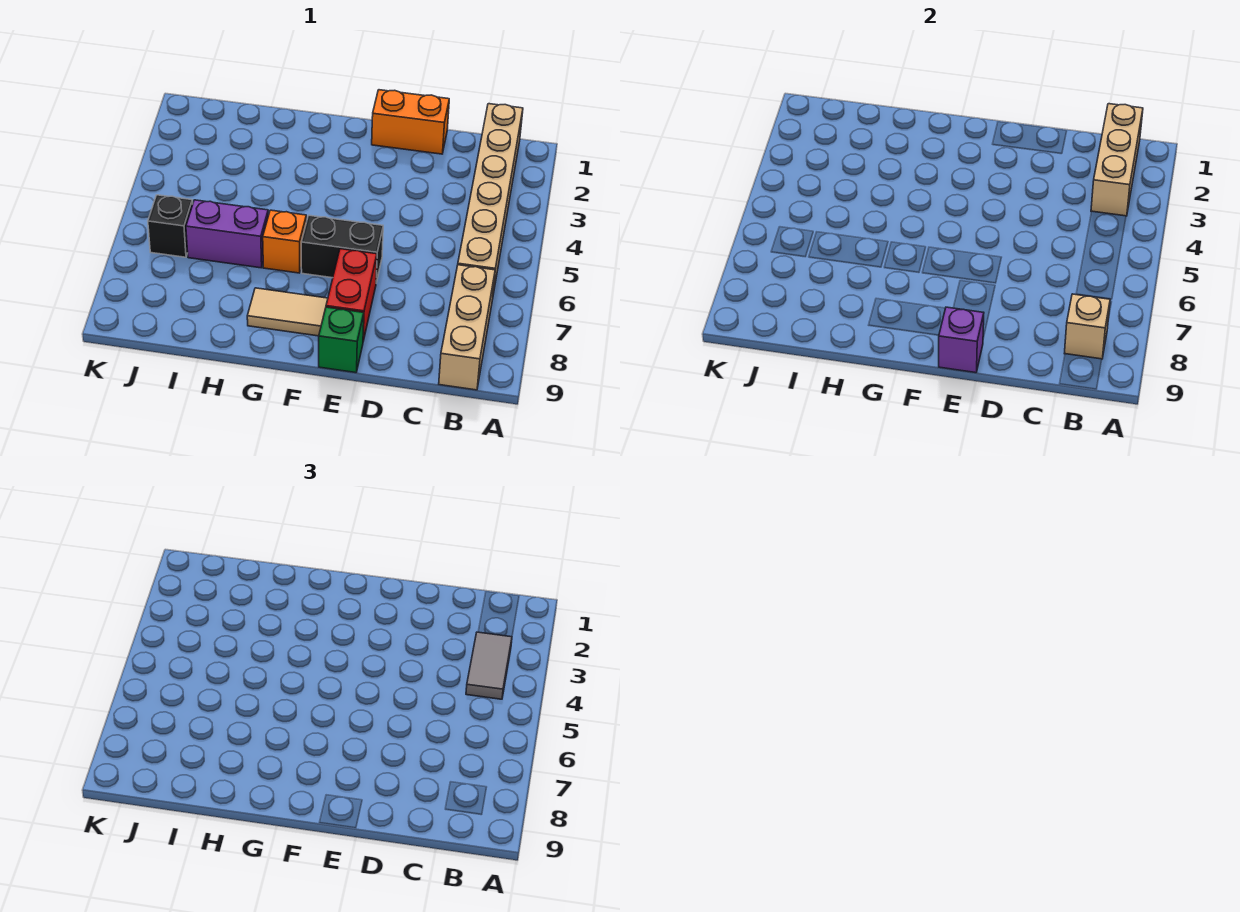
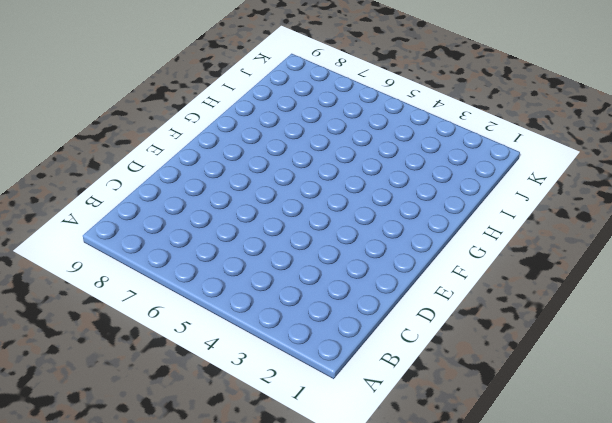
none -> tan 1x6 brick [458,104,523,294]
none -> tan 1x3 brick [439,265,495,390]
none -> orange 1x2 brick [372,90,449,154]

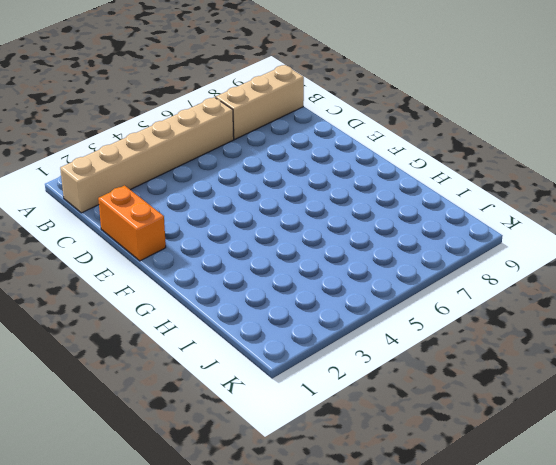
none -> black 1x2 brick [301,215,383,283]
none -> red 1x2 brick [326,249,377,341]
none -> green 1x1 brick [319,307,364,373]

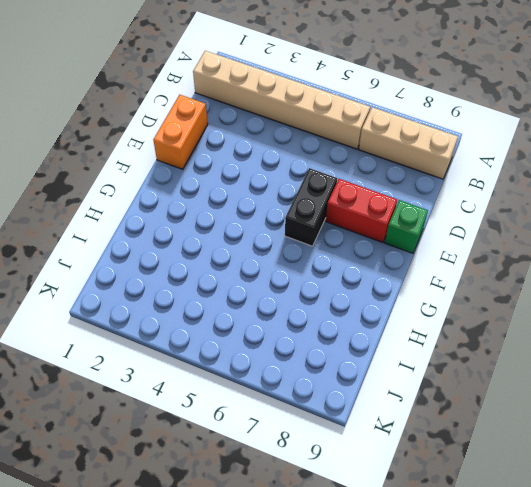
none -> tan 1x2 tile [247,288,328,336]
none -> orange 1x1 brick [263,210,306,273]
none -> purple 1x2 brick [186,200,268,268]

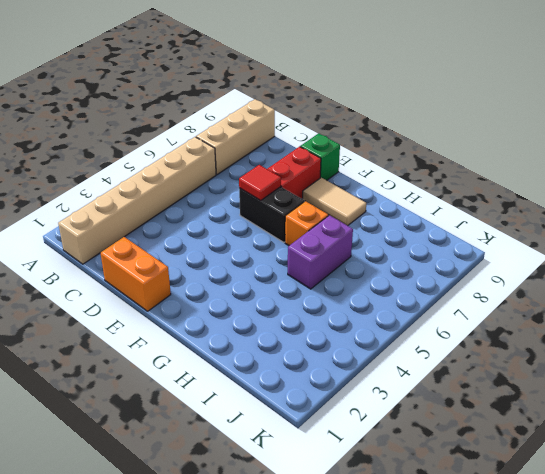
red 1x1 tile [239,165,281,201] -> none
purple 1x2 brick [288,215,353,289] -> purple 1x2 brick turned to [186,200,268,268]
none -> black 1x1 brick [148,195,193,257]
none -> tan 1x3 brick [1091,104,1143,216]
none -> tan 1x1 brick [1064,294,1110,359]

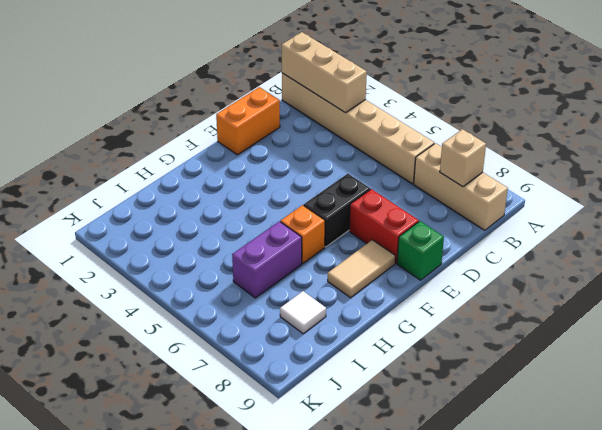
white 1x1 tile [280,291,326,334] -> none
none -> black 1x1 brick [148,195,193,257]
none -> purple 1x1 brick [939,307,984,373]
none -> grey 1x2 tile [466,632,512,699]

